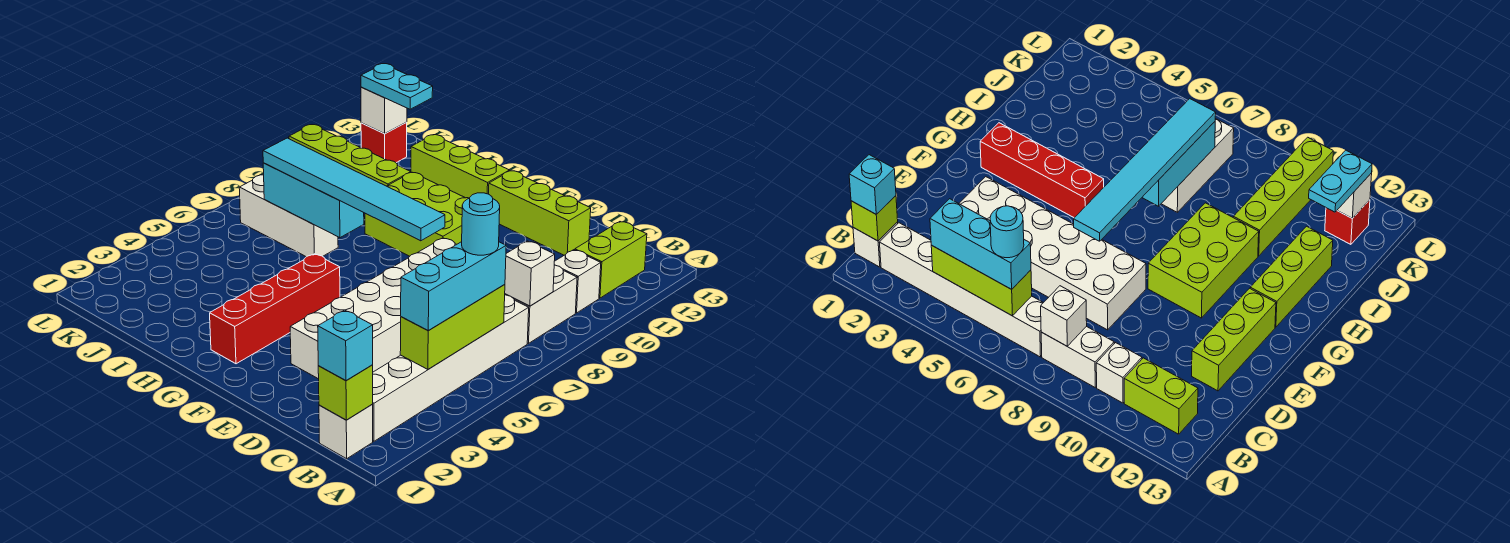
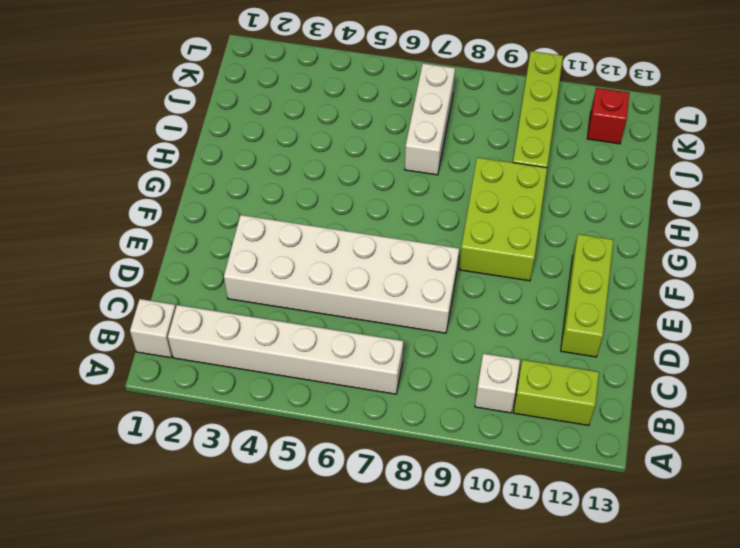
none -> white 1x2 brick [505,265,577,343]
none -> red 1x4 brick [210,254,340,364]
none -> lime 1x3 brick [411,135,510,198]

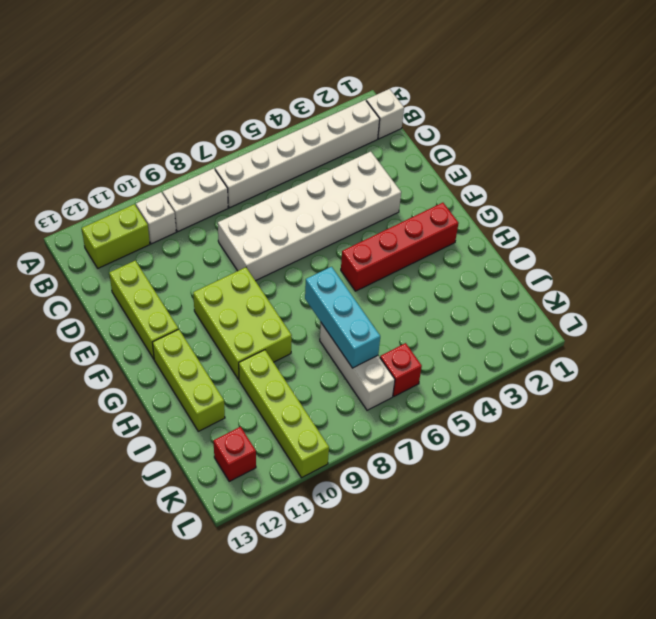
red 1x1 brick [380,343,422,396] -> none
none -> lime 1x1 brick [318,365,373,420]
none -> lime 1x3 brick [400,284,505,369]
none -> white 1x1 brick [505,241,555,306]

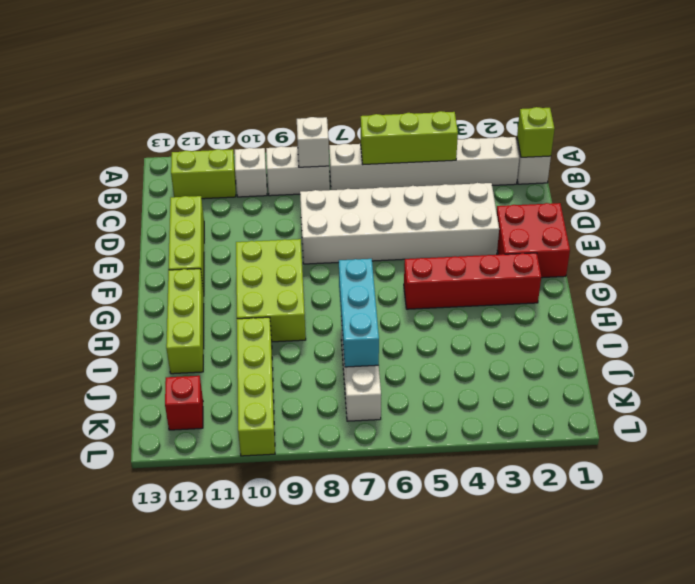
red 2x2 brick [497,203,570,278] -> none
none -> white 1x1 brick [361,87,407,134]
none -> cyan 1x1 brick [318,310,373,381]
none -> cyan 1x3 brick [401,242,506,331]

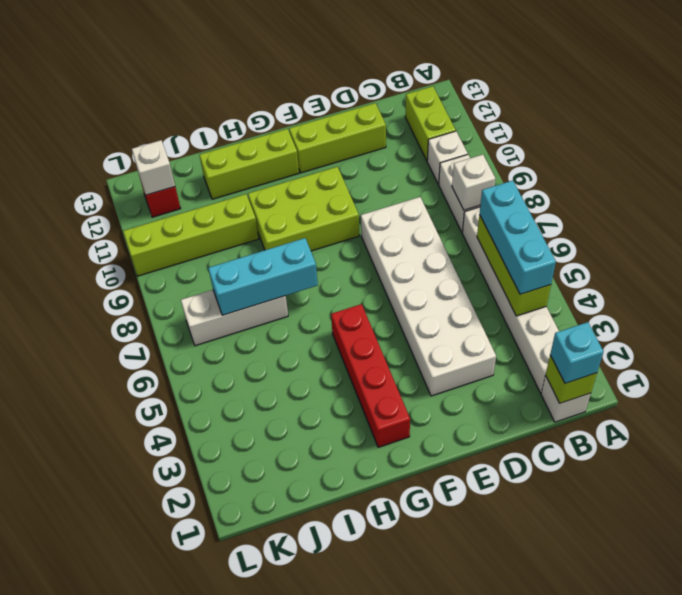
none -> cyan 1x6 tile [263,138,445,241]
none -> cyan 1x2 plate [361,64,433,109]
none -> cyan 1x1 round brick [462,193,500,255]

